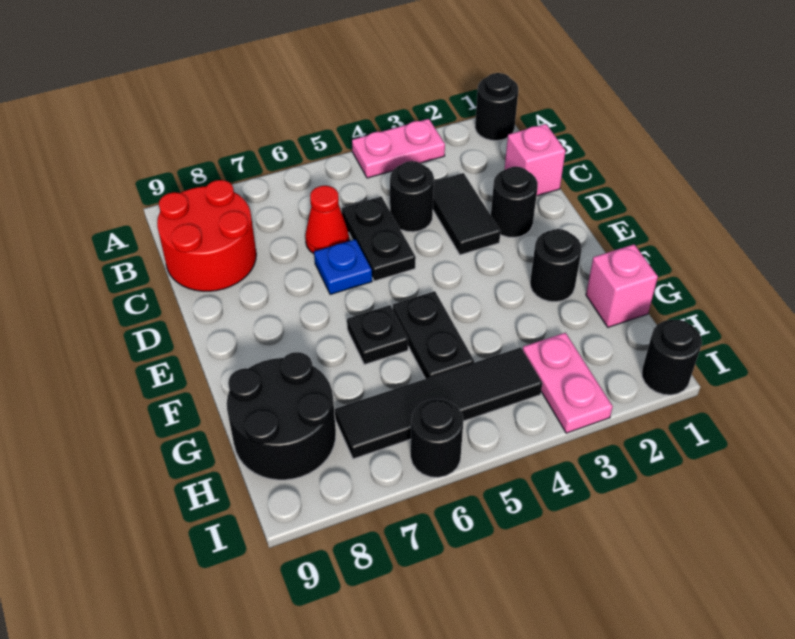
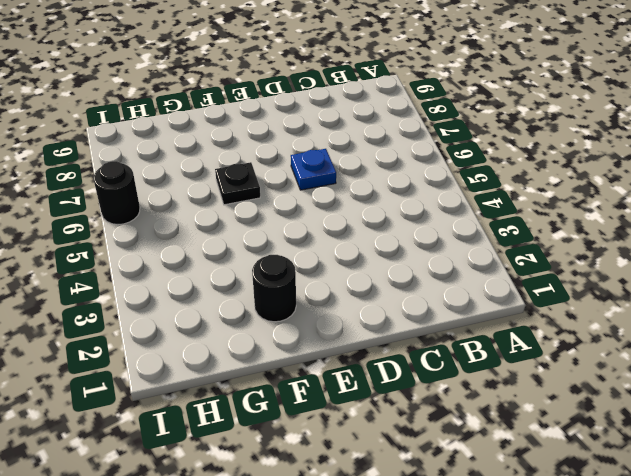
none -> black 1x1 round brick [475,73,518,141]
none -> pink 1x2 plate [352,119,445,178]
none -> red 2x2 round brick [157,180,256,291]

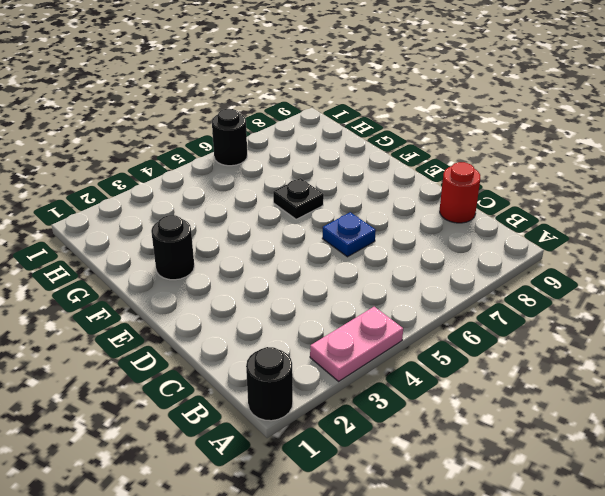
red 1x1 round brick [440,162,480,223] -> red 2x2 round brick [157,180,256,291]
none -> pink 1x1 brick [505,124,565,196]
none -> black 1x2 tile [433,173,501,255]
none -> black 1x1 round brick [390,161,434,232]

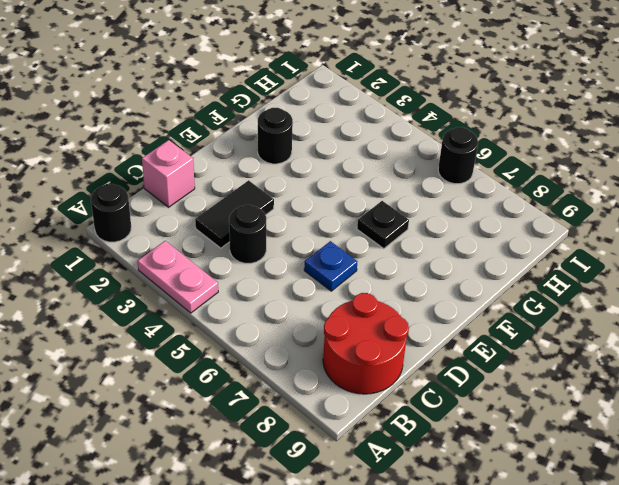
none -> black 1x2 plate [342,197,416,281]
none -> red 1x1 cone [305,186,349,254]
none -> black 1x1 round brick [491,167,538,238]

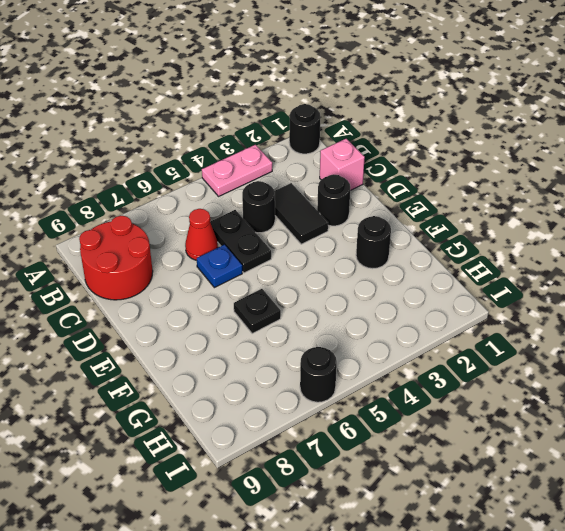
none -> black 1x2 plate [393,291,474,379]
none -> pink 1x1 brick [586,244,658,327]
none -> black 2x2 round brick [227,352,336,480]

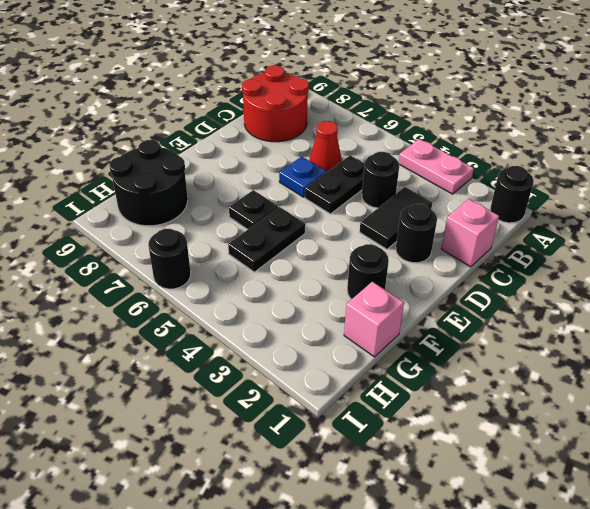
none -> pink 1x2 plate [523,333,613,433]
none -> black 1x4 tile [335,347,542,459]
none -> black 1x1 round brick [642,320,702,395]

